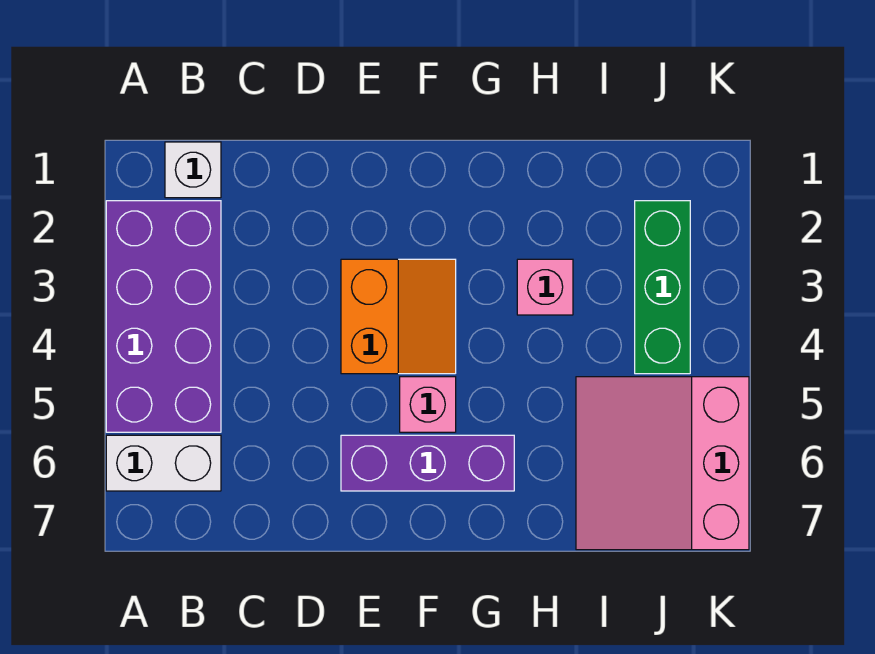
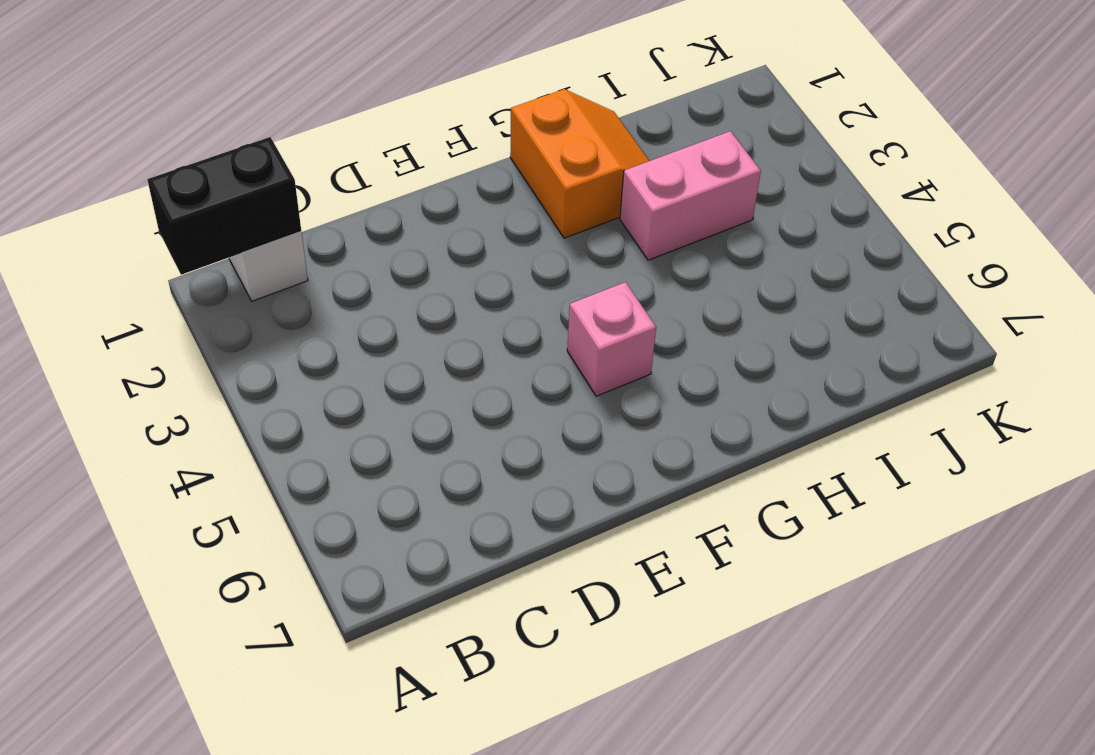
black 1x2 brick [147,137,301,275] -> none
orange 2x2 slope [510,89,649,238] -> orange 2x2 slope moved to [341,259,456,374]
pink 1x2 brick [620,131,761,260] -> pink 1x1 brick [517,259,573,315]
none -> purple 2x4 brick [106,201,221,432]
none -> white 1x2 brick [106,435,221,491]

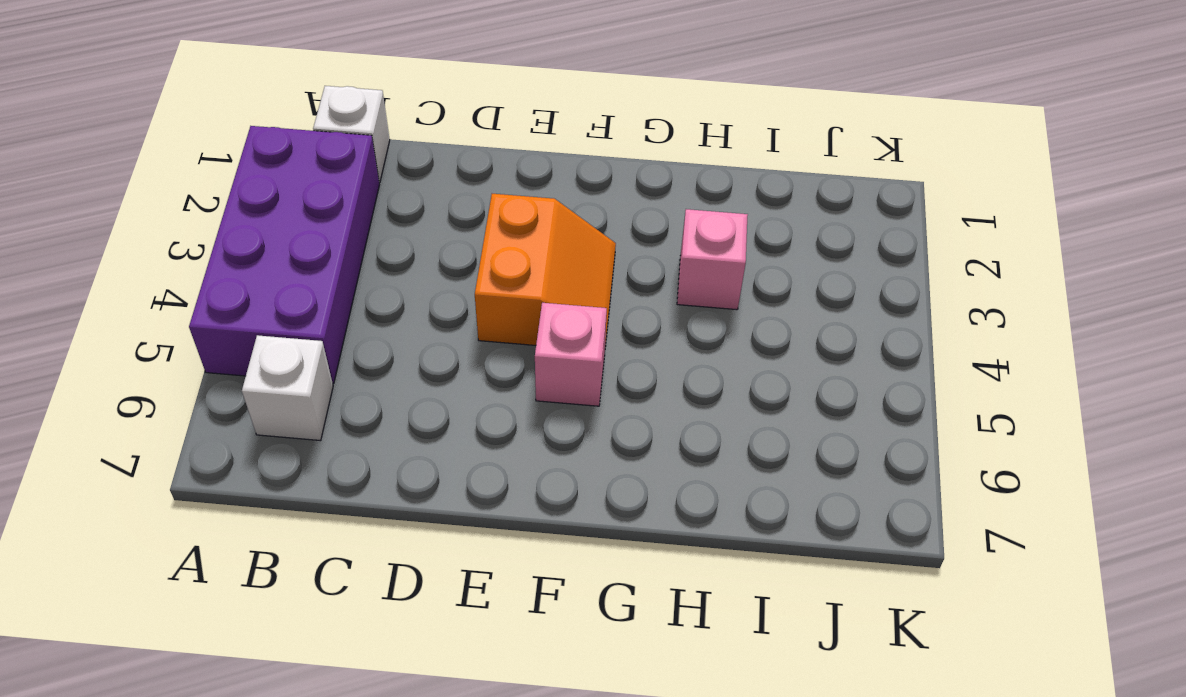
white 1x1 brick [242,335,333,441] -> white 1x2 brick [106,435,221,491]
none -> purple 1x3 brick [341,435,514,491]
none -> pink 3x3 slope [576,377,749,550]

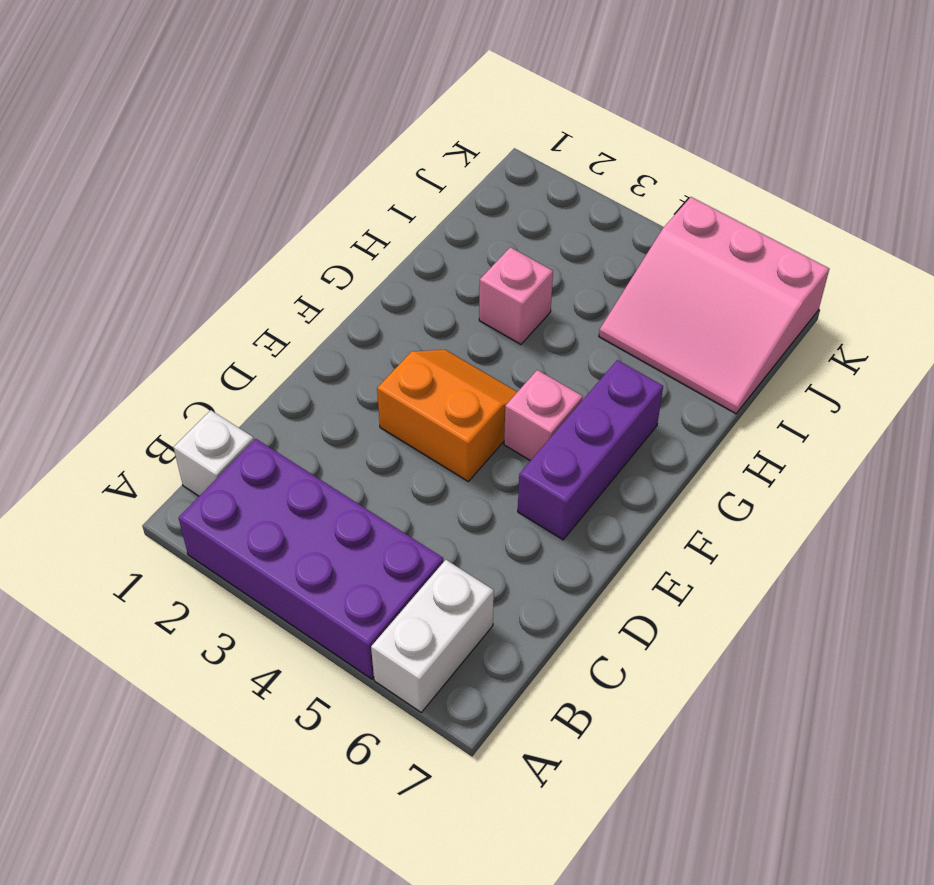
none -> green 1x3 brick [635,201,690,374]

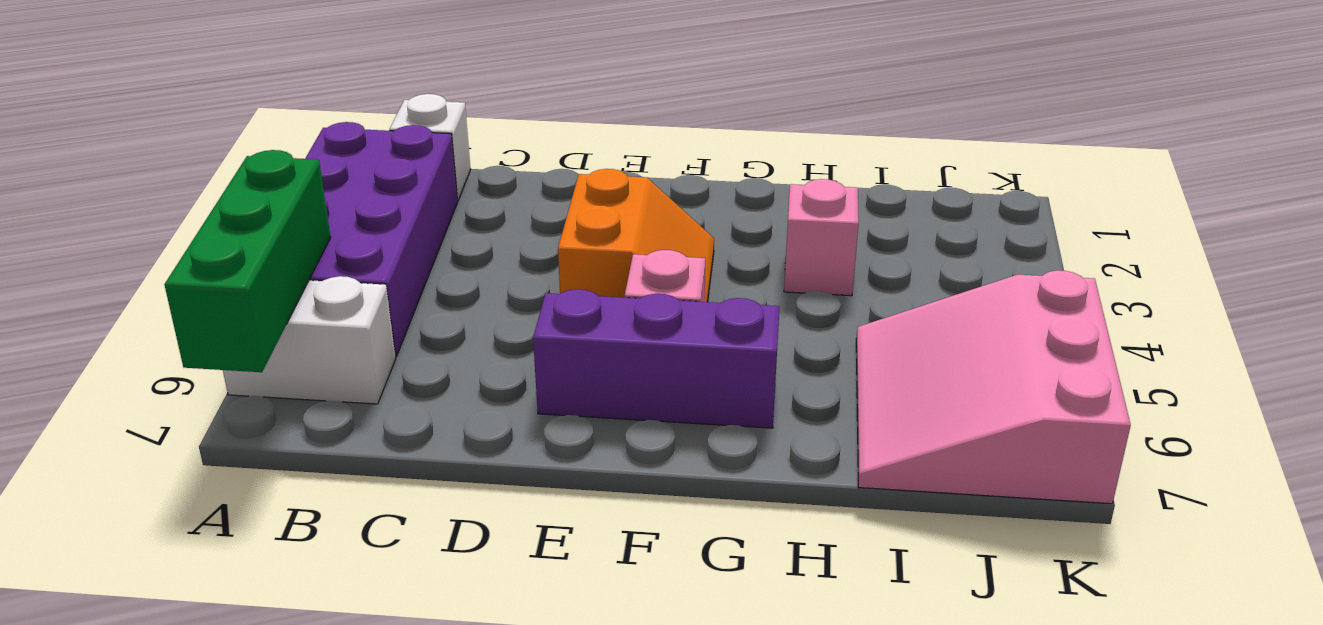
green 1x3 brick [164,150,331,372] -> green 1x3 brick moved to [635,201,690,374]

